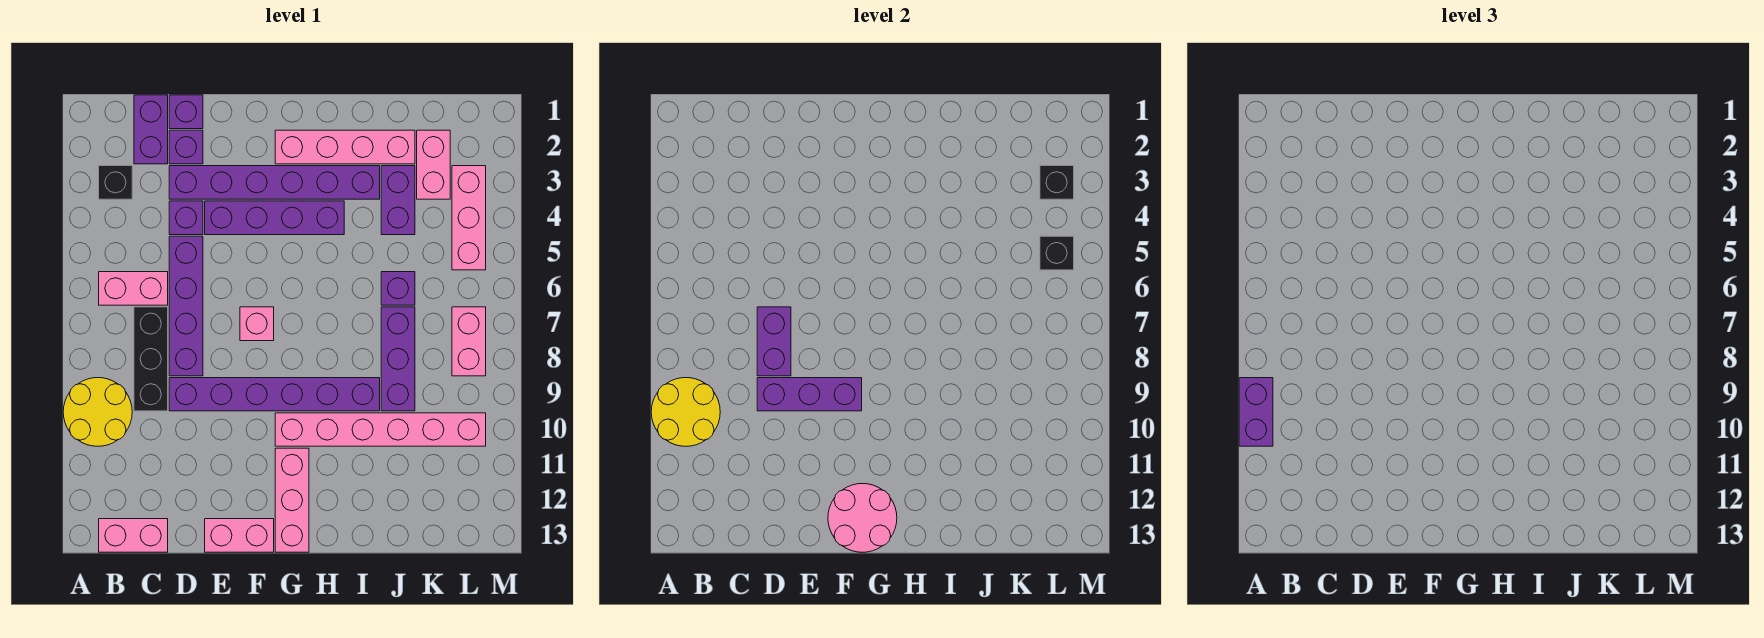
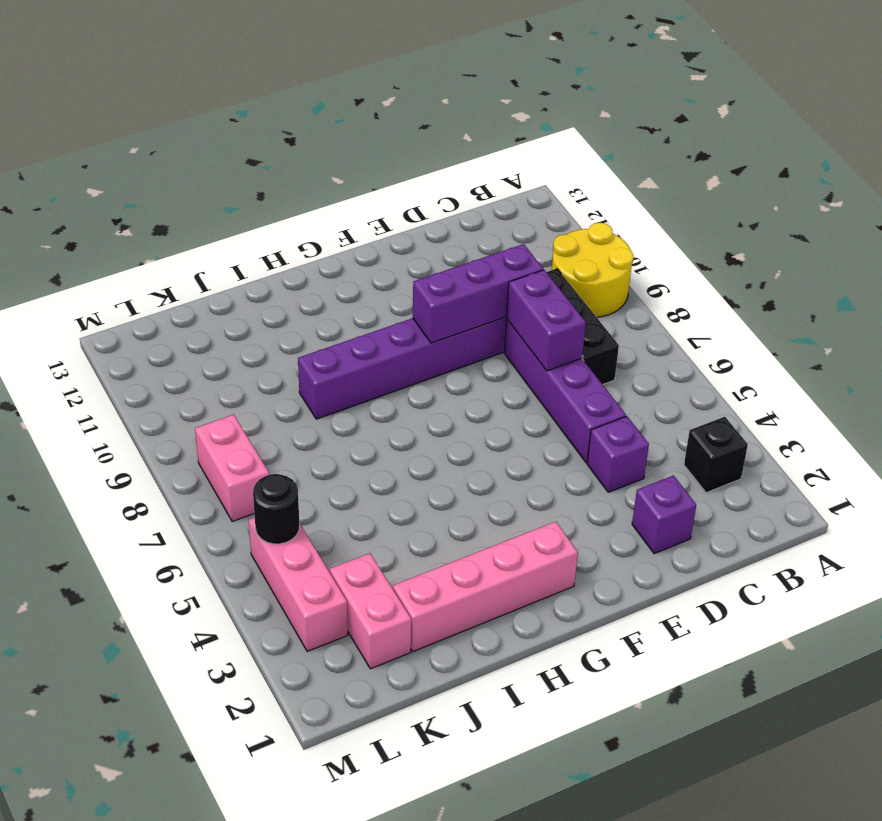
black 1x1 round brick [253,474,300,544] -> black 1x1 brick [1040,236,1074,270]
none -> pink 1x2 brick [99,272,168,305]
none -> pink 1x2 brick [99,519,168,552]
none -> purple 1x2 brick [134,95,168,164]
none -> purple 1x1 brick [169,95,203,129]

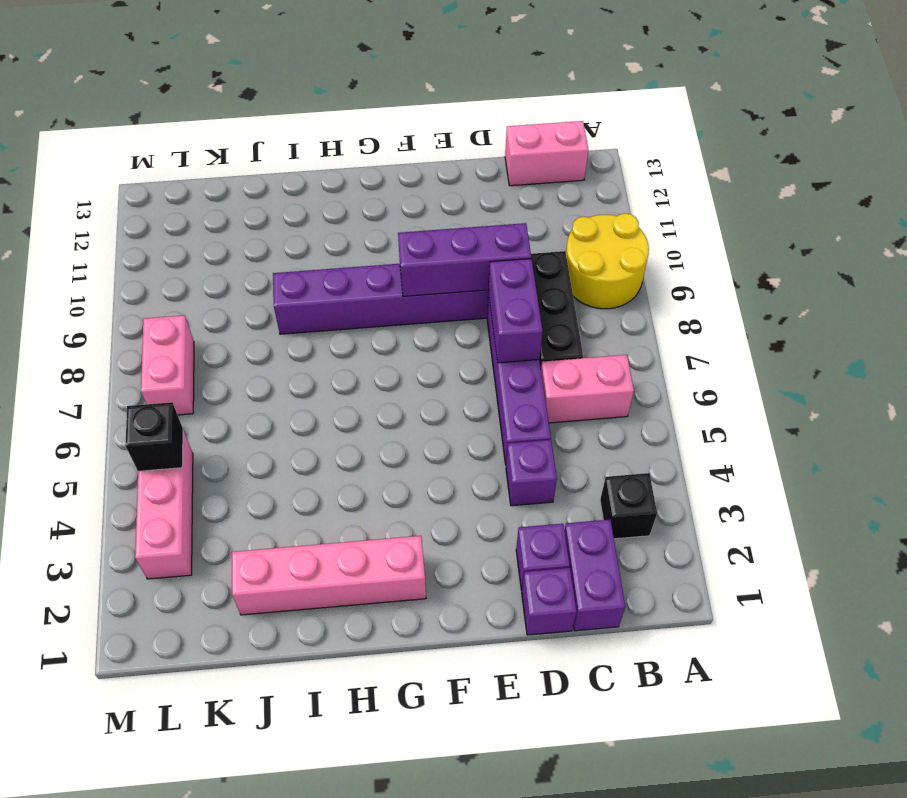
none -> purple 1x6 brick [169,166,380,199]
none -> purple 1x4 brick [205,201,344,235]
none -> pink 1x2 brick [205,519,274,552]
none -> pink 1x1 brick [240,307,274,341]

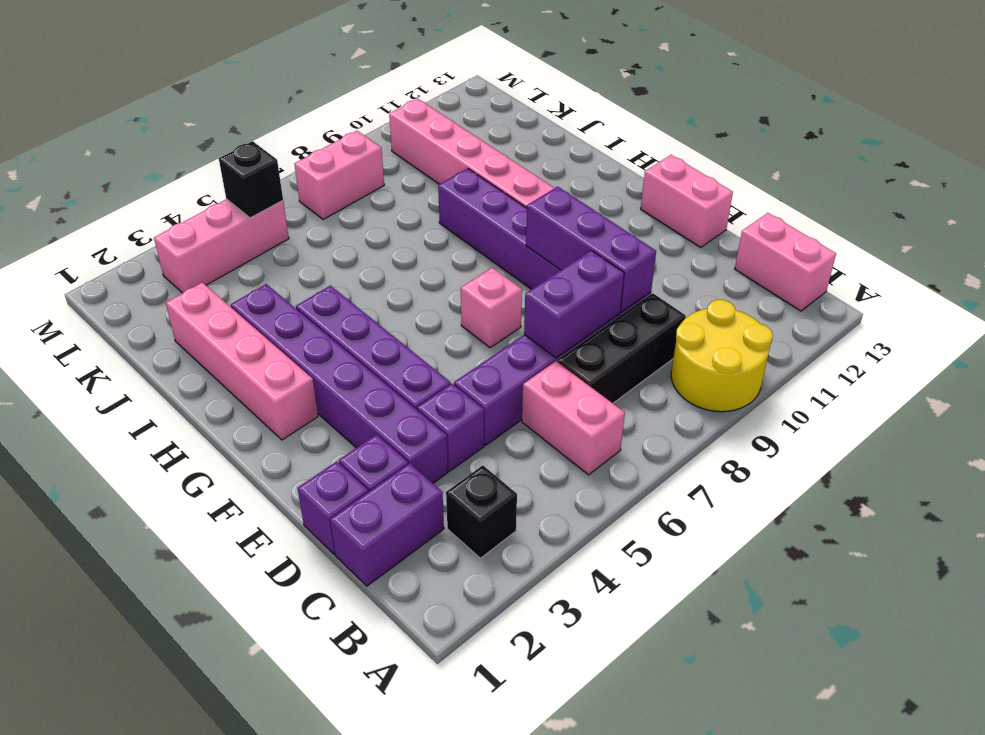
none -> pink 1x3 brick [275,448,309,552]
none -> purple 1x2 brick [381,166,415,235]
none -> purple 1x1 brick [381,272,415,305]
none -> purple 1x3 brick [381,307,415,411]

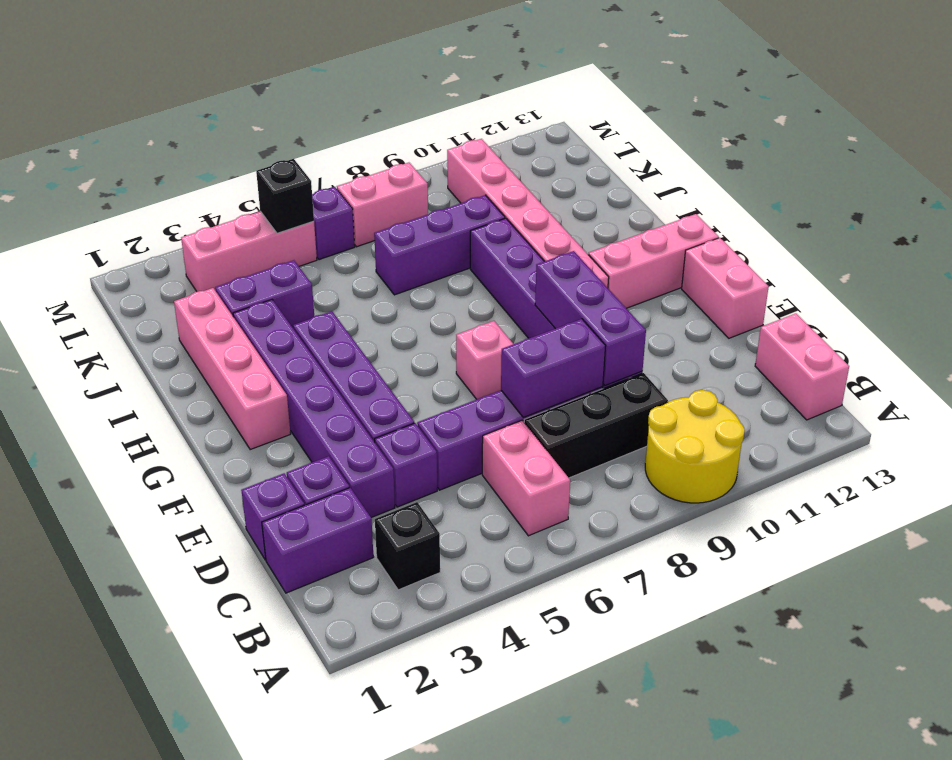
purple 1x1 brick [312,187,355,260] -> purple 1x1 brick moved to [381,272,415,305]
none -> pink 1x2 brick [417,130,450,199]
none -> yellow 2x2 round brick [651,378,720,446]
none -> pink 2x2 round brick [828,484,897,552]
none -> black 1x1 brick [1040,166,1074,199]

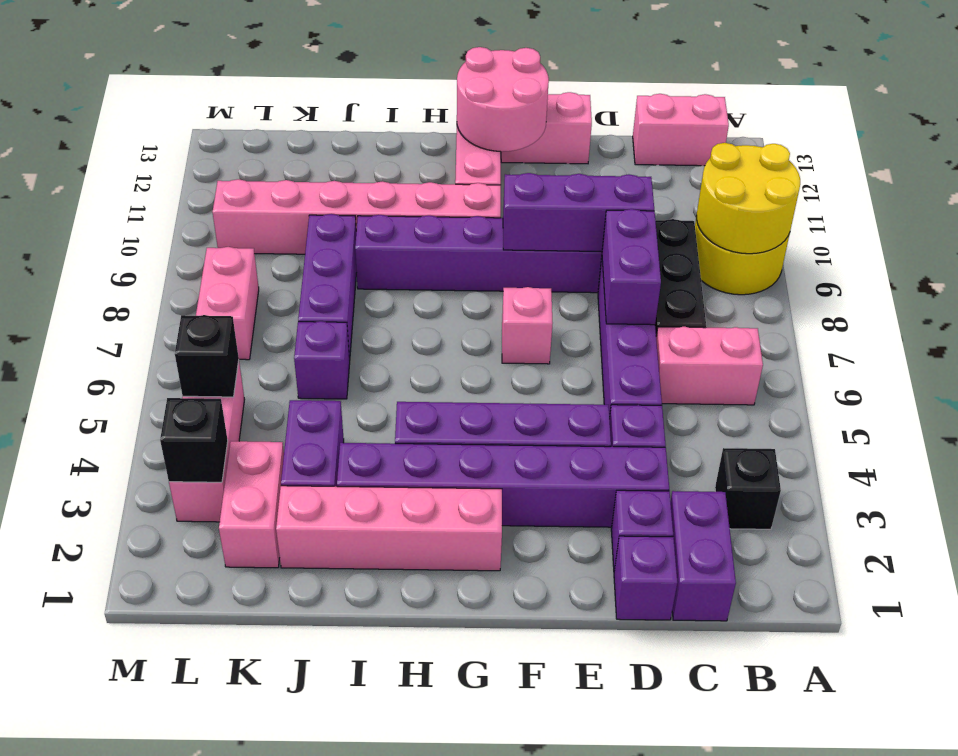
none -> purple 1x2 brick [1239,378,1273,446]

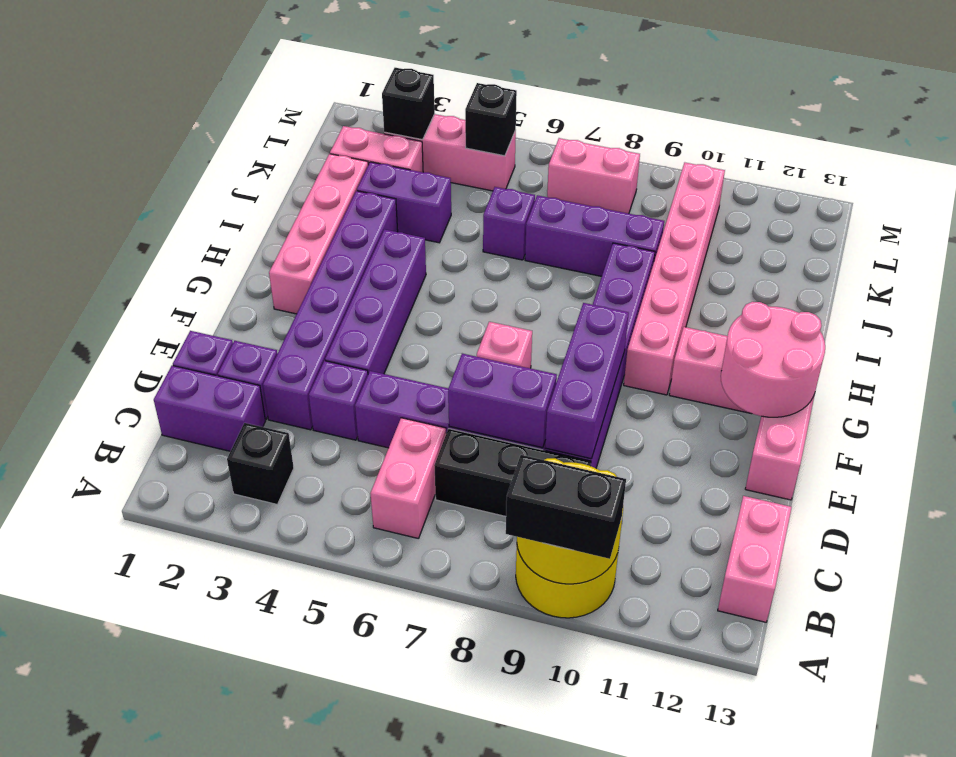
black 1x2 brick [506,455,626,559] -> purple 1x2 brick [1239,378,1273,446]

